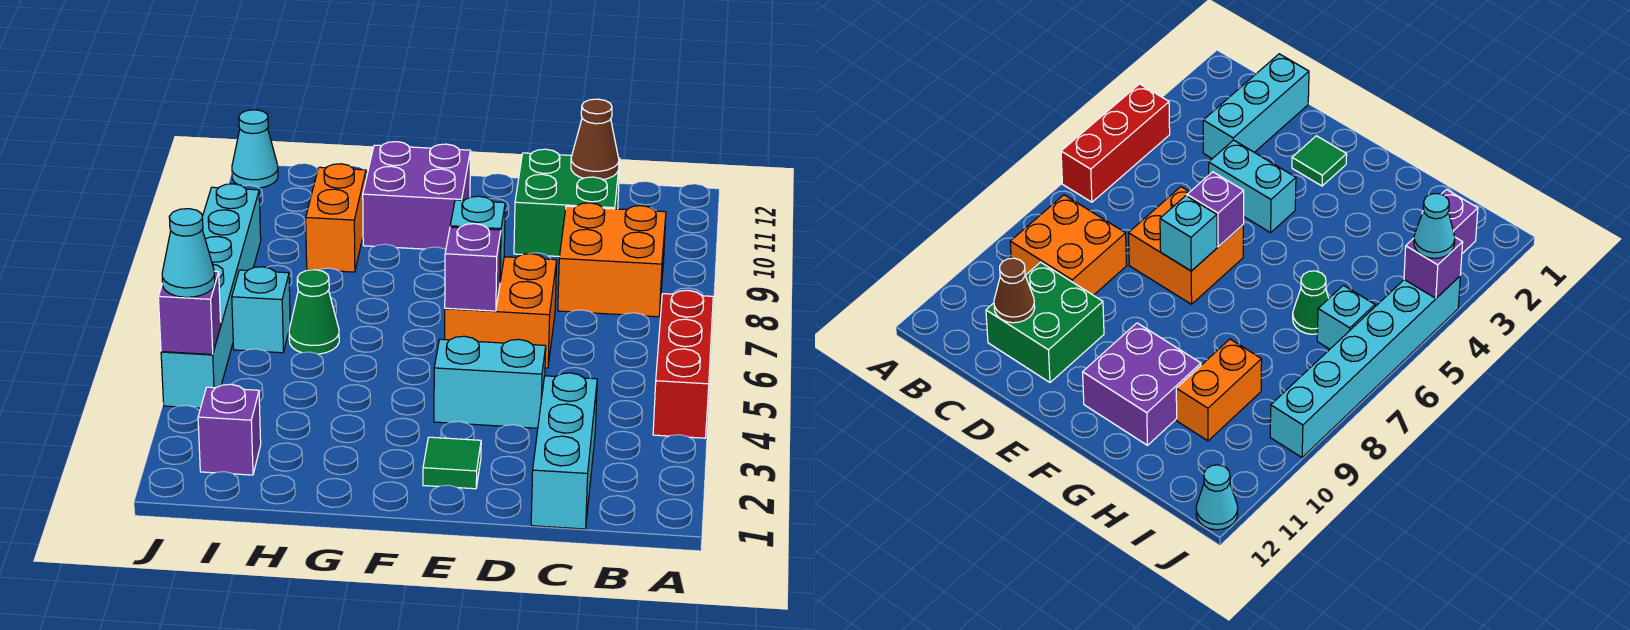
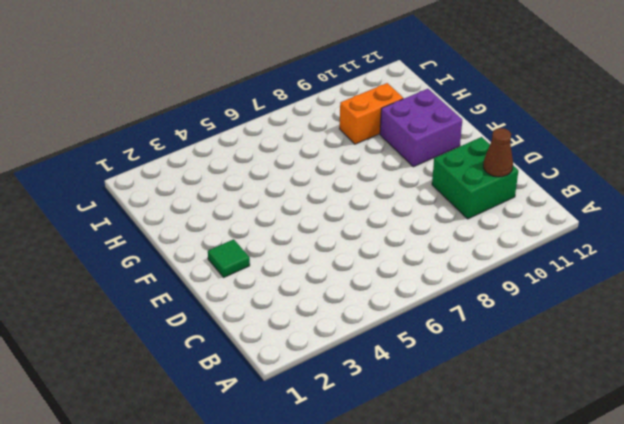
none -> red 1x3 brick [653,290,713,438]
none -> orange 2x2 brick [558,203,666,317]
none -> cyan 1x3 brick [531,373,597,529]

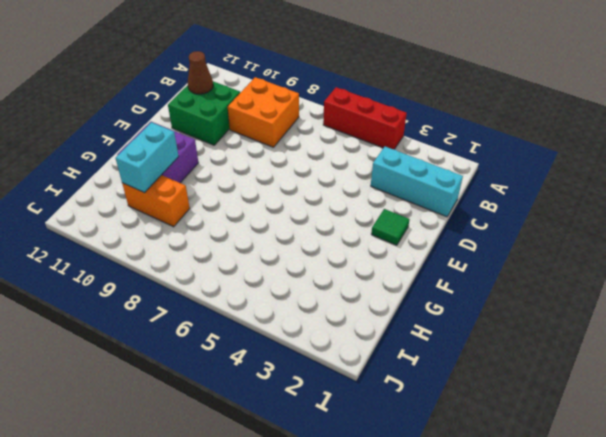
cyan 1x2 brick [116,122,179,193] -> cyan 1x2 brick moved to [434,336,546,428]
none -> orange 2x2 brick [445,254,557,368]
none -> green 1x1 cone [289,270,339,354]
none -> purple 1x1 brick [198,384,261,475]

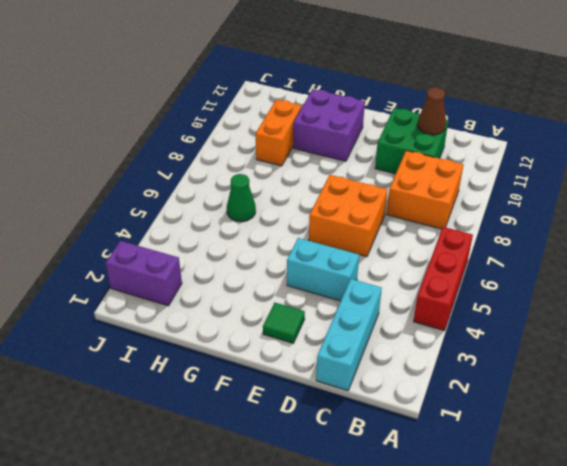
purple 1x2 brick [106,241,182,306] -> purple 1x1 brick [198,384,261,475]
none -> cyan 1x1 brick [232,267,290,353]
none -> cyan 1x6 brick [161,184,261,408]
none -> cyan 1x1 cone [232,110,278,188]

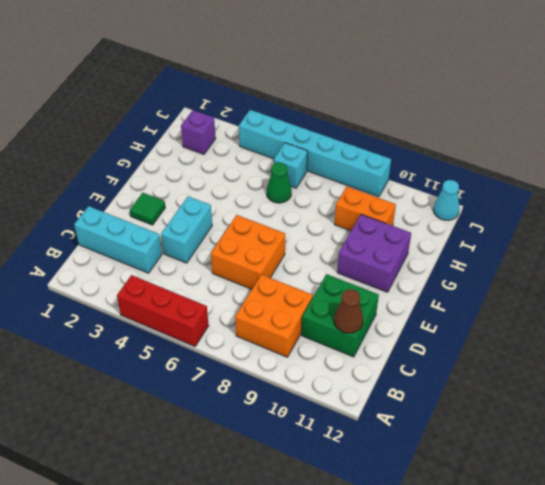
none -> purple 1x1 brick [445,224,501,311]
none -> cyan 1x1 brick [450,196,505,280]
none -> purple 1x1 brick [158,271,221,355]

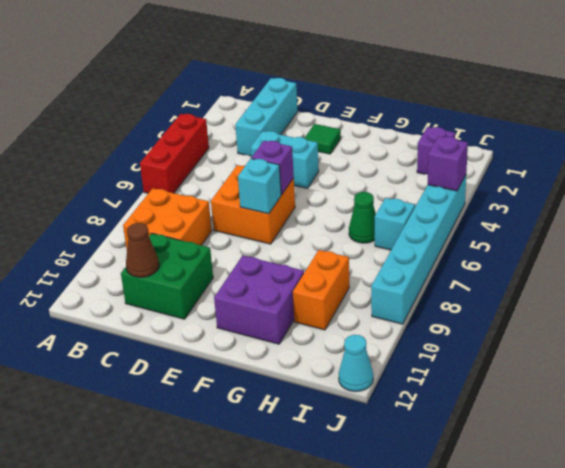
none -> cyan 1x1 cone [162,209,215,297]

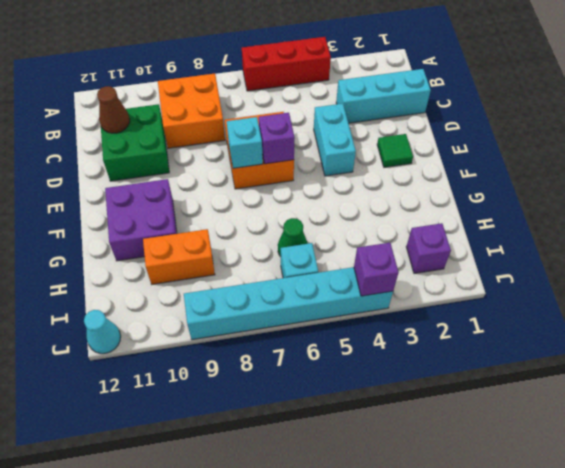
none -> cyan 1x1 cone [162,209,215,297]

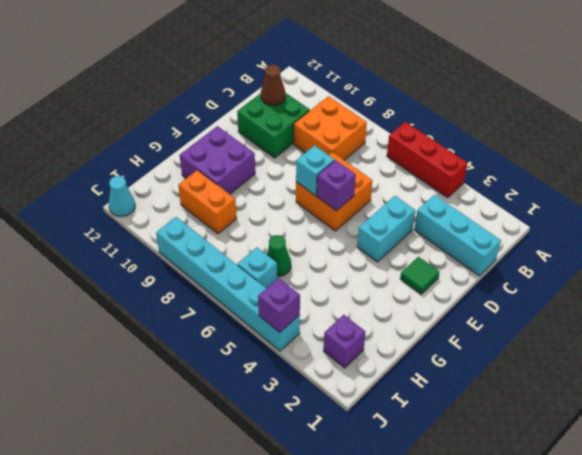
none -> cyan 1x1 cone [162,209,215,297]

